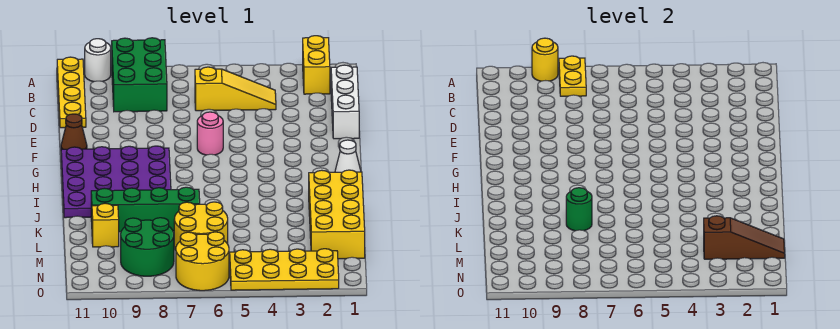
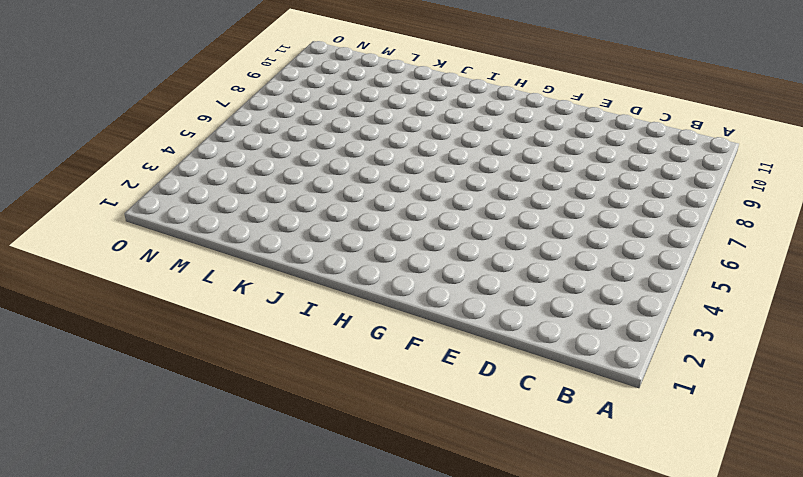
none -> yellow 1x2 brick [303,36,330,94]
none -> green 2x3 brick [112,38,167,112]
none -> white 1x1 round brick [85,39,111,82]

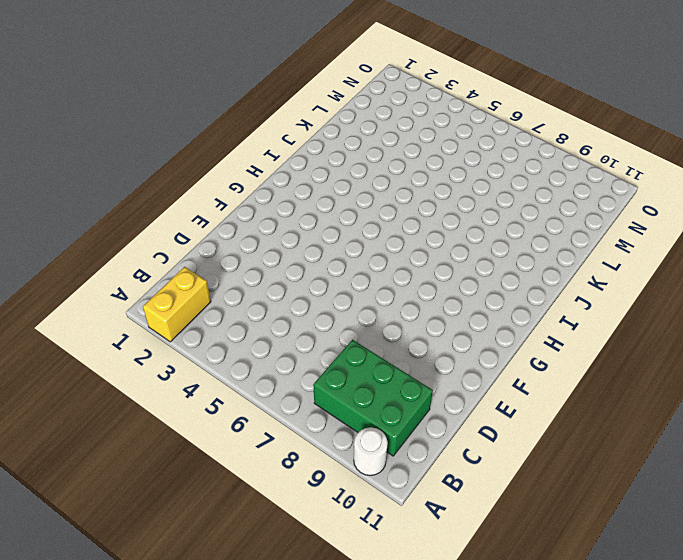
green 2x3 brick [313,340,433,456] -> green 2x3 brick turned to [112,38,167,112]
none -> yellow 1x4 plate [57,57,86,128]
none -> white 1x3 brick [331,65,359,139]
none -> yellow 1x3 slope [195,67,276,111]

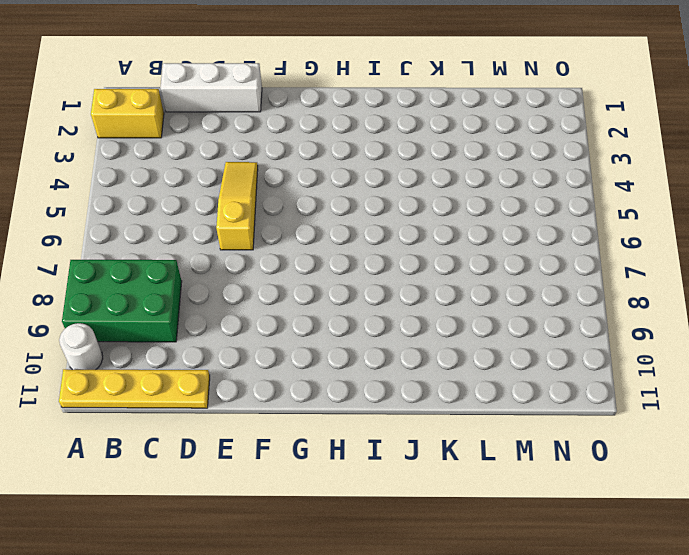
yellow 1x3 slope [216,162,258,250] -> yellow 1x3 slope moved to [195,67,276,111]
none -> pink 1x1 round brick [197,112,223,155]
none -> brown 1x1 cone [61,114,87,150]
none -> purple 4x4 plate [61,146,171,218]

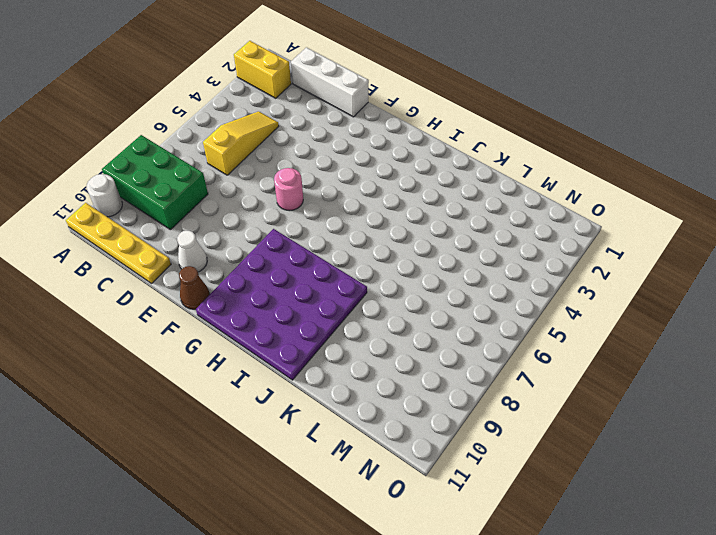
white 1x1 cone [177,231,207,272] -> white 1x1 cone moved to [335,140,361,172]
none -> yellow 2x4 brick [309,170,365,259]
none -> green 1x4 brick [91,187,200,232]
none -> yellow 2x2 round brick [174,202,228,250]

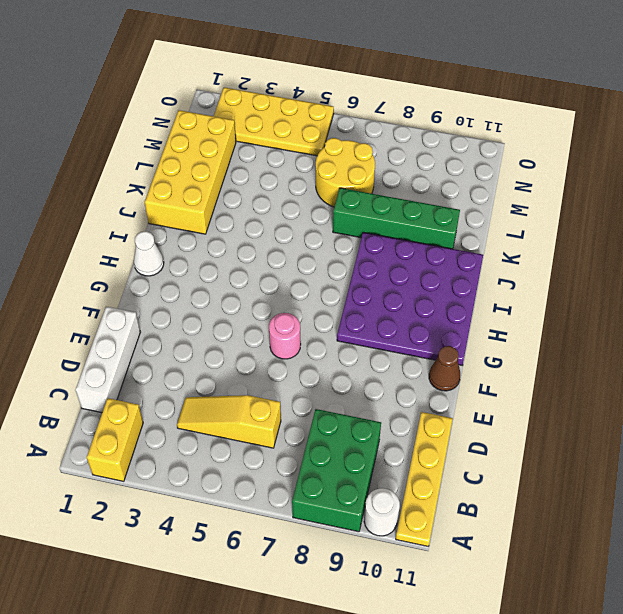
none -> yellow 1x1 brick [92,203,119,247]
none -> green 2x2 round brick [121,218,174,276]
none -> yellow 2x2 round brick [176,232,229,291]

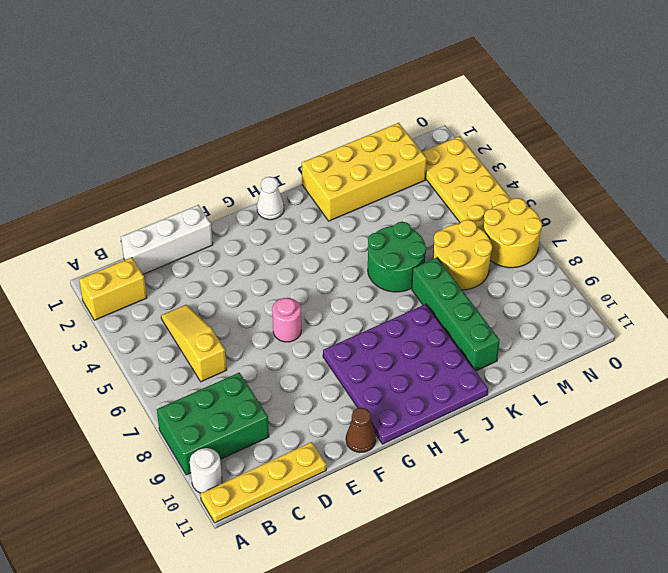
green 2x2 round brick [368,222,426,292] -> green 2x2 round brick moved to [121,218,174,276]
none -> yellow 1x1 brick [92,203,119,247]
none -> yellow 1x2 plate [559,56,586,96]
none -> yellow 1x1 round brick [532,38,558,81]

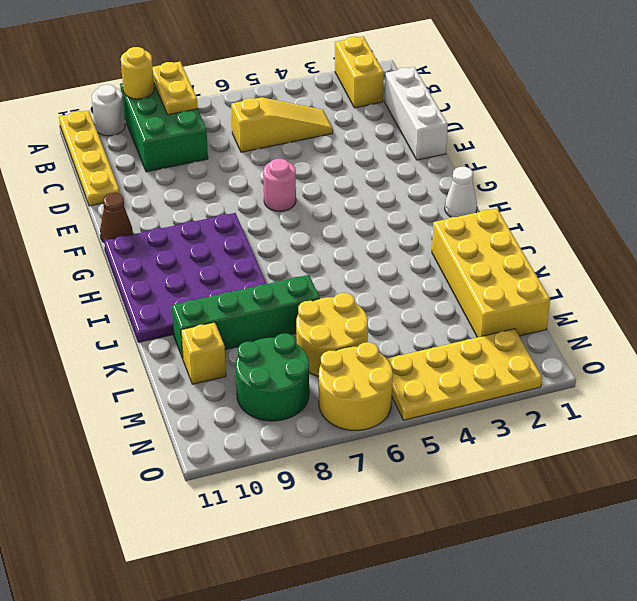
none -> green 1x1 round brick [566,188,592,231]
none -> brown 1x3 slope [704,216,785,259]

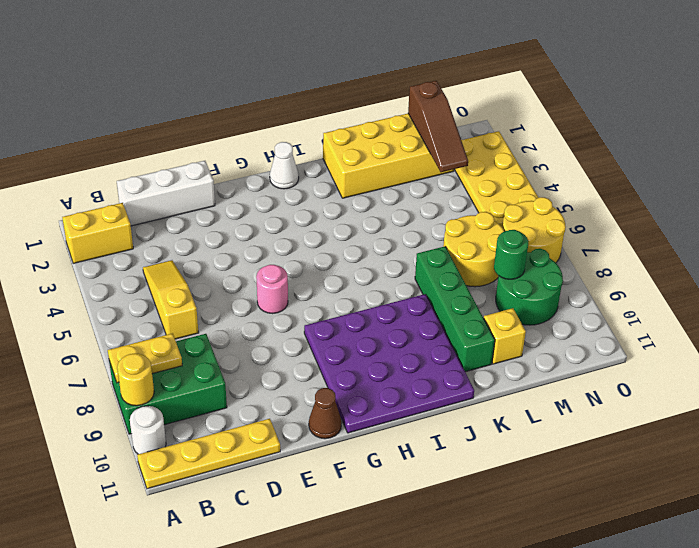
brown 1x3 slope [408,81,468,172] -> brown 1x3 slope turned to [704,216,785,259]
green 1x1 round brick [494,230,529,279] -> green 1x1 round brick moved to [566,188,592,231]

